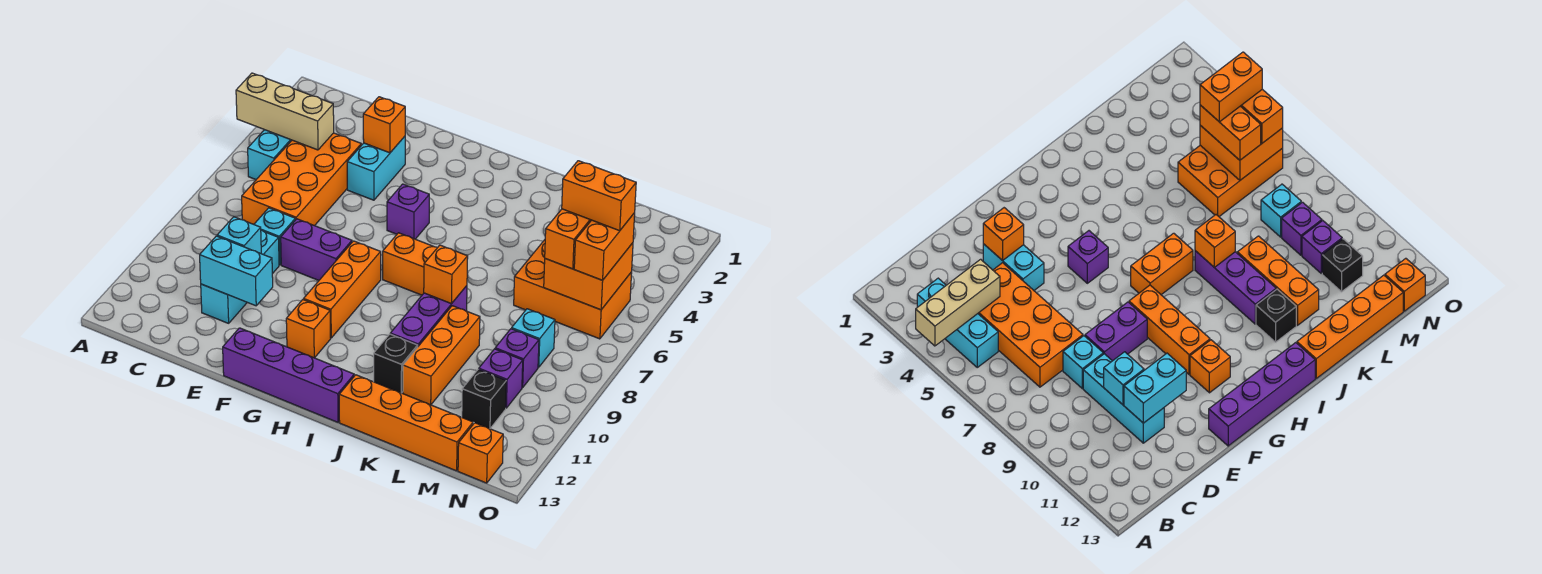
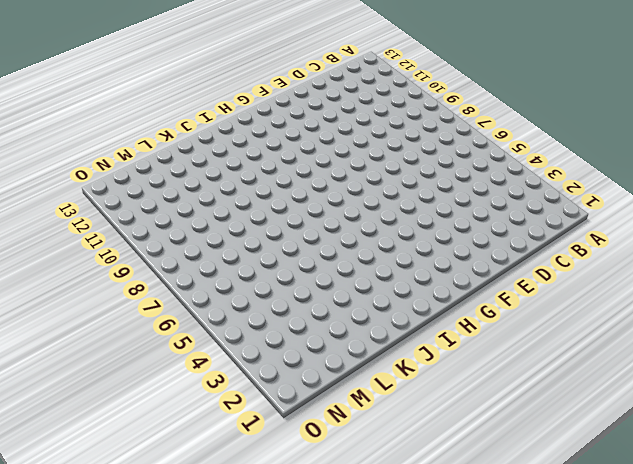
none -> cyan 1x3 brick [248,130,292,179]
none -> orange 2x4 brick [242,133,361,226]
none -> cyan 1x1 brick [254,208,295,265]
none -> cyan 1x3 brick [201,230,279,323]

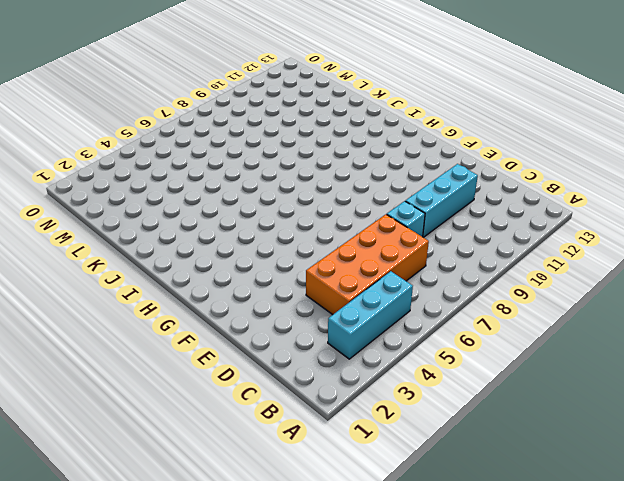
none -> cyan 1x2 brick [347,136,405,200]
none -> purple 1x2 brick [281,219,352,280]
none -> purple 1x4 brick [223,328,354,422]
none -> purple 1x1 brick [387,184,429,239]

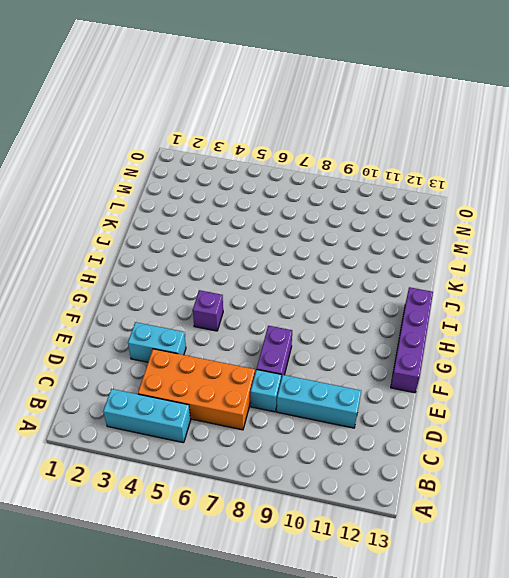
none -> orange 1x3 brick [304,241,381,338]
none -> orange 1x1 brick [286,300,331,358]
none -> orange 1x2 brick [383,233,438,295]
none -> purple 1x3 brick [390,286,467,346]

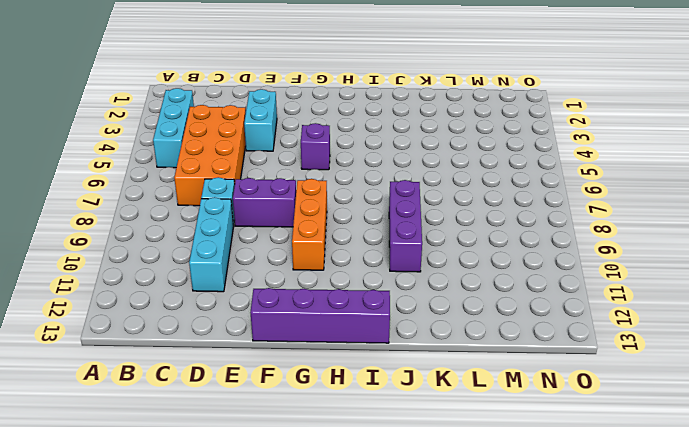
none -> orange 1x1 brick [286,300,331,358]
none -> orange 1x2 brick [383,233,438,295]
none -> black 1x1 brick [374,334,418,393]
none -> orange 1x4 brick [339,375,473,471]

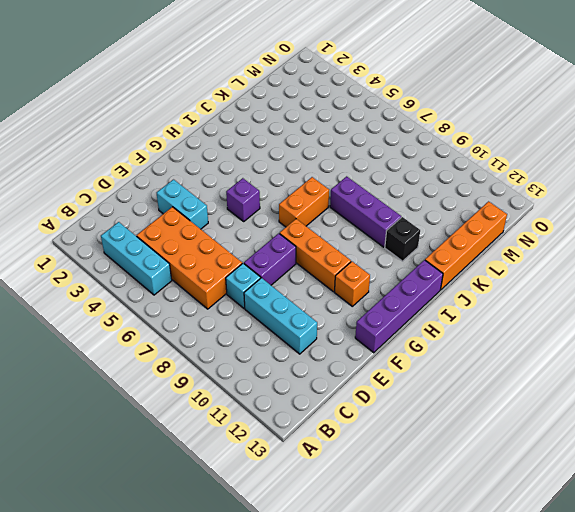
none -> orange 1x3 brick [403,306,480,405]
none -> orange 2x3 brick [514,240,632,339]
none -> cyan 1x1 brick [512,309,555,367]
none -> purple 1x1 brick [495,329,539,388]

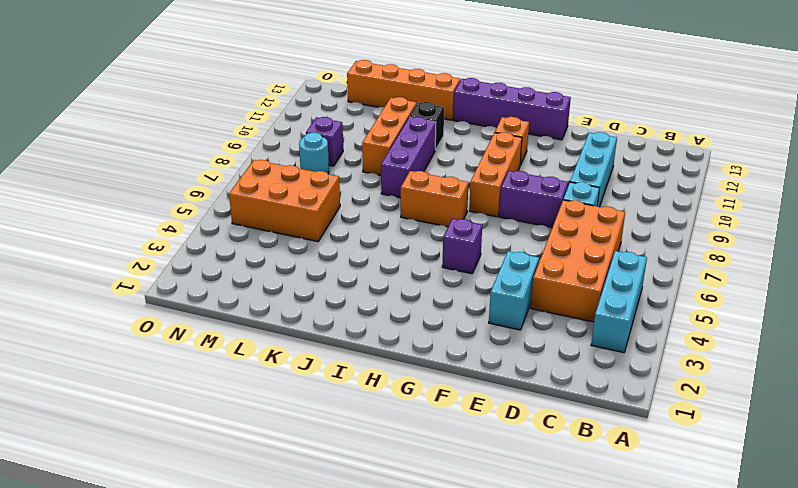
cyan 1x1 round brick [299,133,329,174] -> cyan 1x1 brick [512,309,555,367]
none -> purple 1x1 brick [479,349,523,408]
none -> black 1x1 brick [462,369,506,429]
none -> orange 1x1 brick [458,423,503,483]
none -> tan 1x3 brick [236,73,334,150]

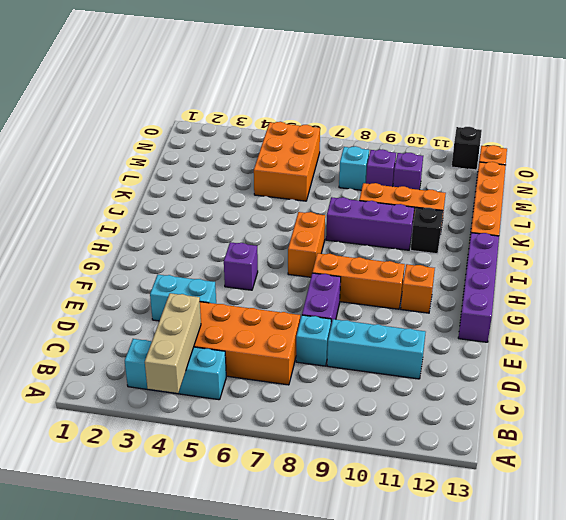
black 1x1 brick [452,127,482,170] -> black 1x1 brick moved to [462,369,506,429]
none -> cyan 1x1 brick [217,217,261,253]
none -> cyan 1x2 brick [200,236,273,306]
none -> orange 1x1 brick [363,97,405,153]
none -> orange 1x1 brick [424,245,468,303]

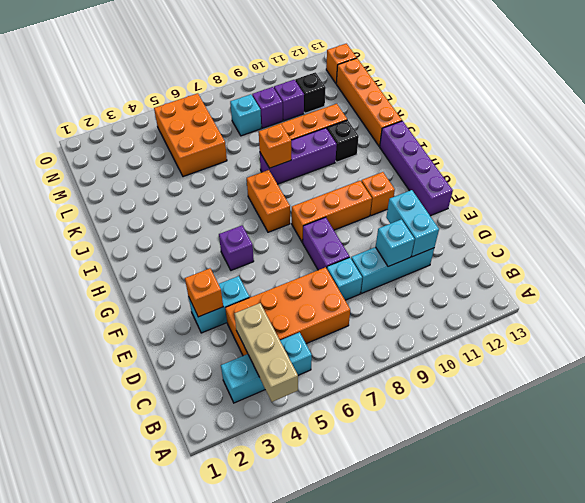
none -> orange 2x2 brick [544,243,633,310]
none -> orange 1x2 brick [545,209,591,269]
none -> orange 1x2 brick [574,213,635,280]
none -> orange 1x2 brick [562,161,636,231]

